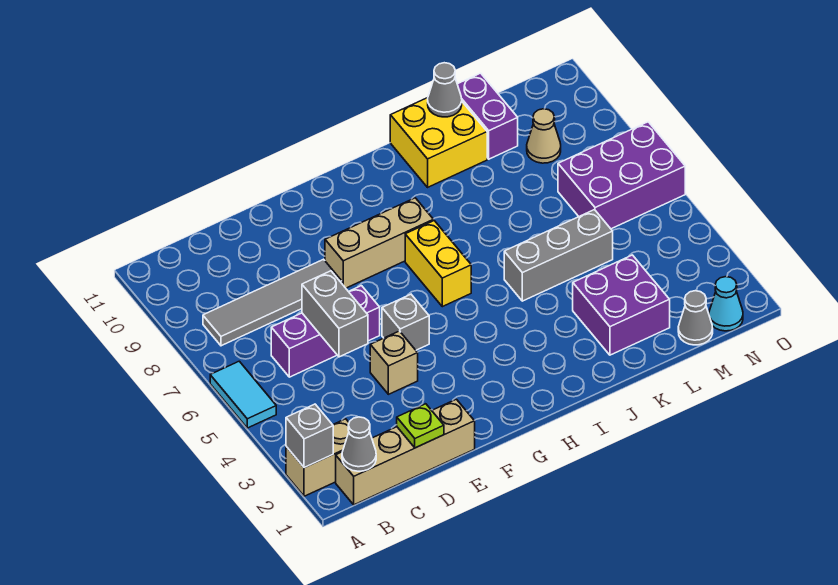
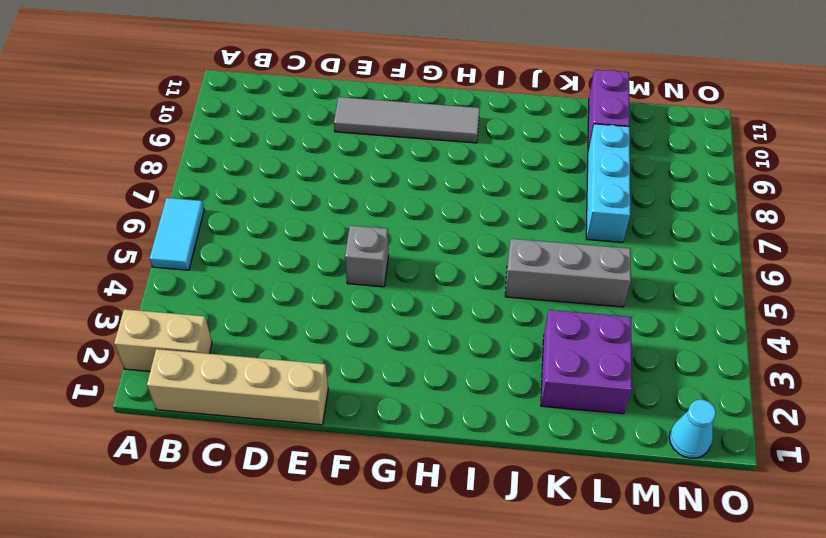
grey 1x4 tile [334,97,480,143] -> grey 1x4 tile moved to [203,259,342,346]
cyan 1x3 brick [586,124,630,242] -> none
none -> purple 1x3 brick [271,286,380,377]
none -> tan 1x1 brick [370,331,418,394]
none -> tan 1x3 brick [325,198,433,288]

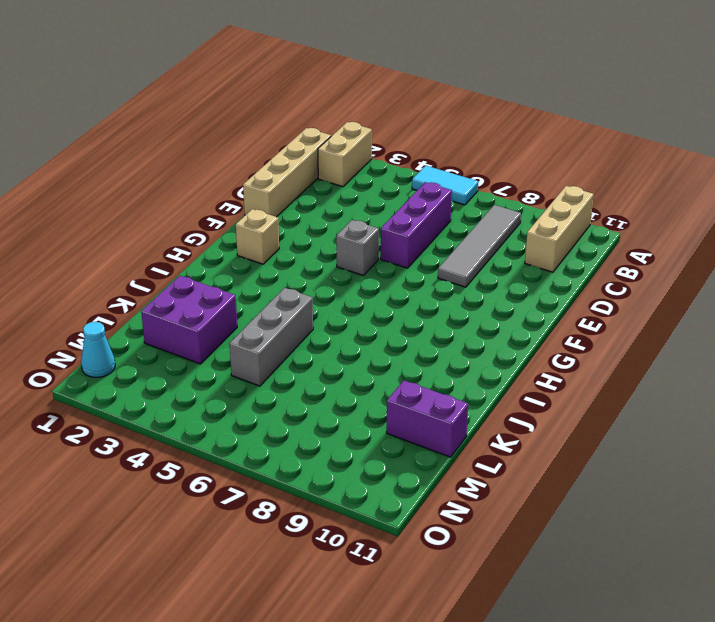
tan 1x3 brick [525,186,594,272] -> tan 1x3 brick moved to [325,198,433,288]
tan 1x1 brick [236,209,279,264] -> tan 1x1 brick moved to [370,331,418,394]
none -> yellow 1x2 brick [405,221,471,307]
none -> yellow 2x2 brick [390,98,487,187]
none -> grey 1x1 cone [678,291,713,345]

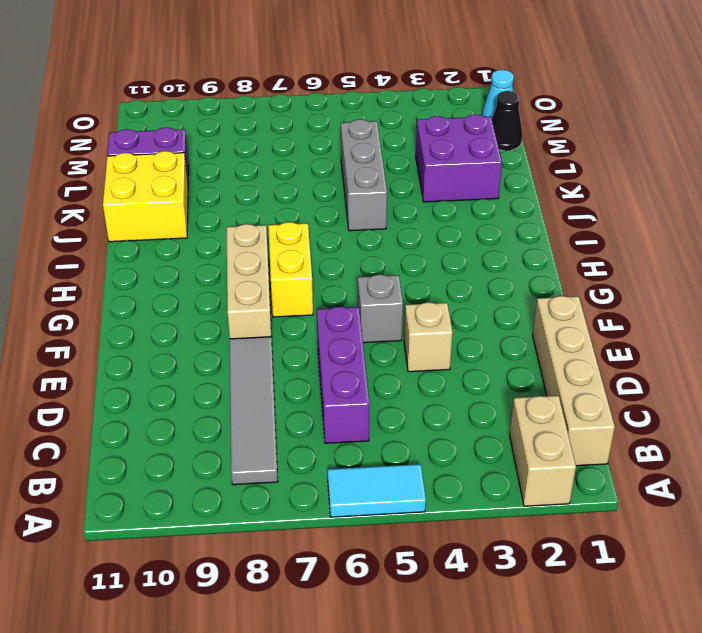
yellow 1x2 brick [268,222,313,317] -> yellow 1x2 brick turned to [405,221,471,307]
black 1x1 cone [492,91,522,151] -> grey 1x1 cone [678,291,713,345]
none -> purple 2x3 brick [558,122,685,229]
none -> tan 1x1 cone [527,109,561,163]
none -> grey 1x1 brick [286,404,333,468]

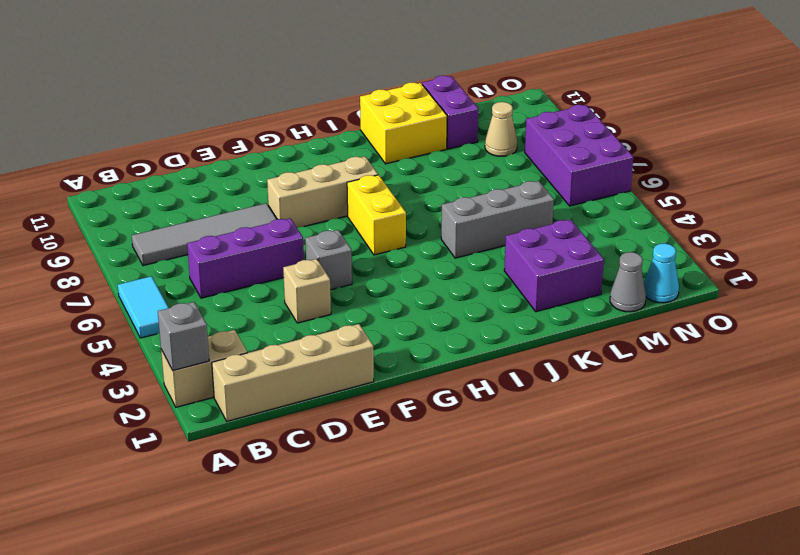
purple 2x3 brick [525,105,633,206] -> purple 2x3 brick turned to [558,122,685,229]
none -> grey 1x1 cone [342,417,376,471]
none -> lime 1x1 plate [397,404,444,448]
none -> grey 1x2 brick [302,271,368,357]

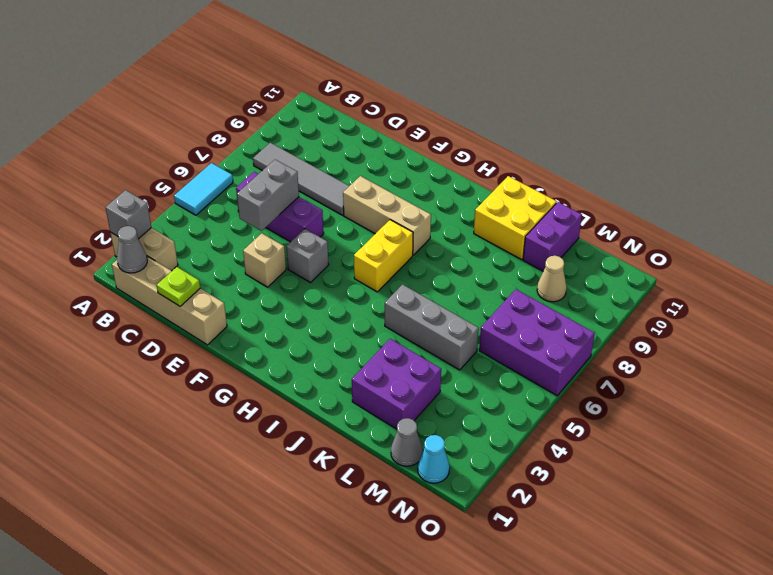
none -> grey 1x1 cone [428,63,462,117]

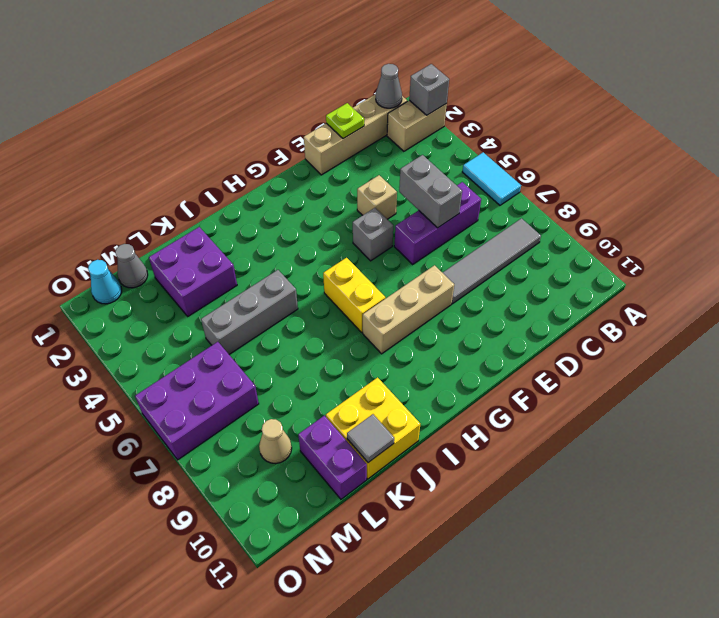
grey 1x1 tile [347,414,394,463] -> grey 1x1 cone [428,63,462,117]

